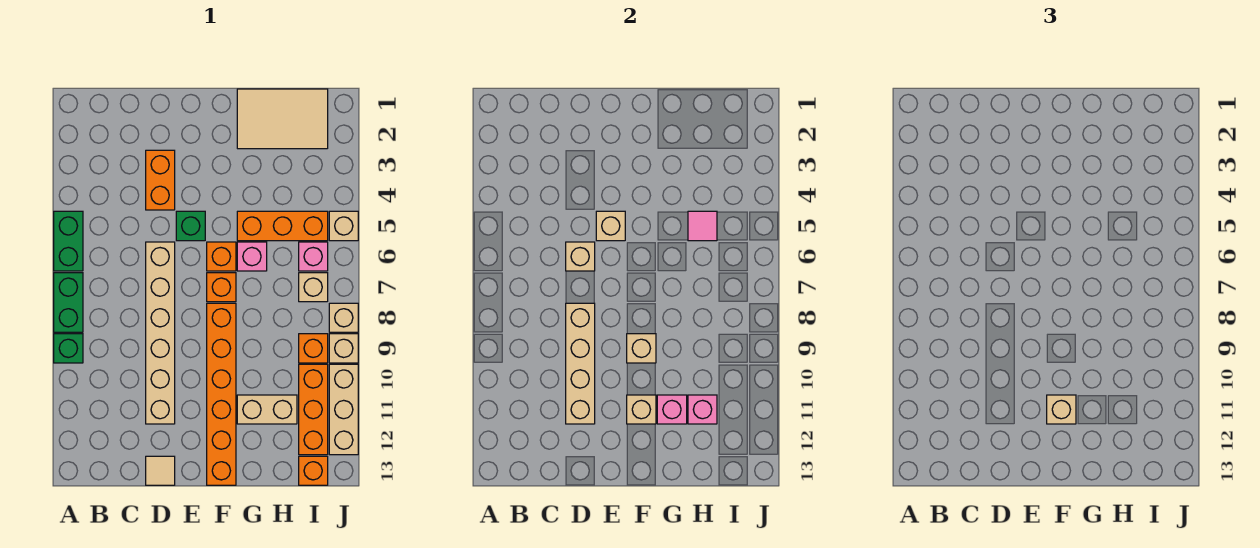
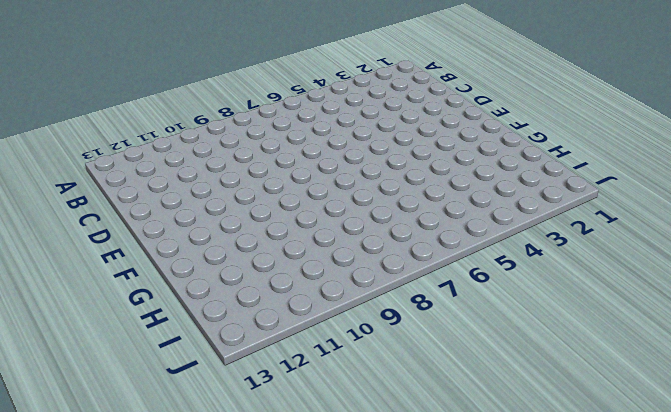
none -> green 1x2 brick [54,211,83,271]
none -> green 1x2 brick [54,273,83,332]
none -> green 1x1 brick [54,334,83,363]
none -> orange 1x2 brick [146,150,175,210]

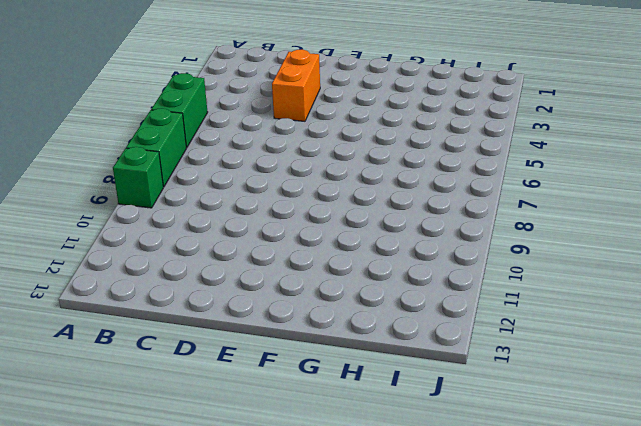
none -> tan 1x6 brick [146,242,175,424]
none -> tan 1x1 tile [146,456,175,485]
none -> green 1x1 brick [176,211,205,241]
none -> orange 1x1 brick [207,242,236,271]

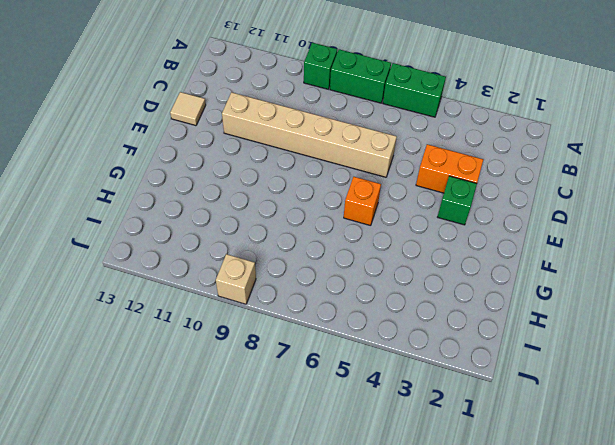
green 1x1 brick [438,176,477,225] -> green 1x1 brick moved to [176,211,205,241]
none -> orange 1x1 brick [207,273,236,302]
none -> orange 1x6 brick [207,303,236,485]
none -> tan 2x3 tile [237,89,328,149]
none -> orange 1x3 brick [237,211,328,241]

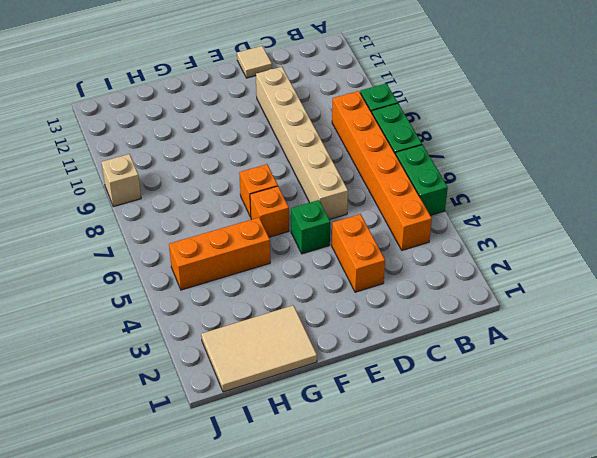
orange 1x6 brick [332,91,432,250] -> orange 1x6 brick moved to [207,303,236,485]
none -> pink 1x1 brick [237,242,267,271]
none -> tan 1x2 brick [237,395,297,424]
none -> pink 1x1 brick [299,242,328,271]
none -> tan 1x1 brick [299,273,328,302]

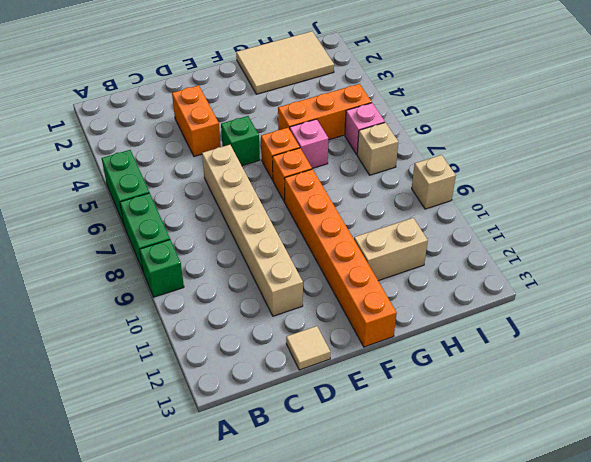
none -> orange 1x1 brick [299,334,328,363]
none -> orange 1x3 brick [299,364,328,455]
none -> orange 1x1 brick [299,456,328,485]
none -> tan 1x1 brick [329,211,358,241]

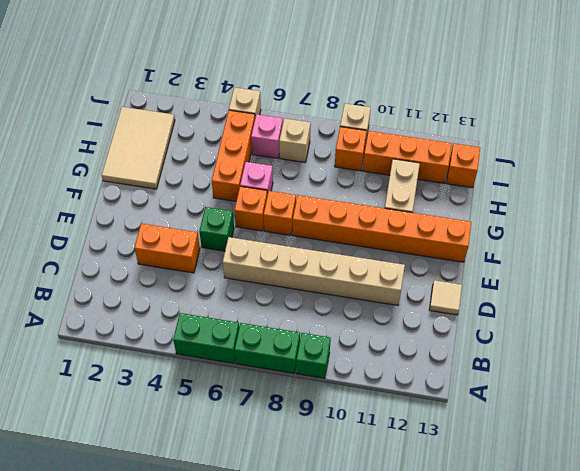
none -> tan 1x1 brick [329,303,358,332]
none -> tan 1x3 brick [329,364,358,455]
none -> tan 1x1 brick [566,242,595,271]
none -> tan 1x4 brick [566,303,595,424]

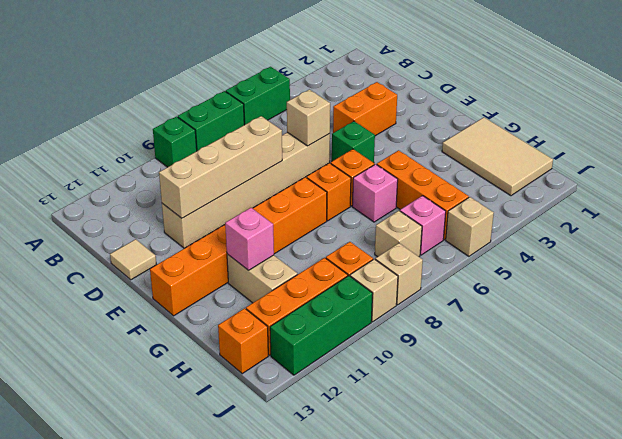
green 1x3 brick [270,276,373,375] -> tan 1x3 brick [329,364,358,455]
none -> tan 1x1 brick [596,211,625,241]
none -> tan 1x1 brick [627,334,656,363]
none -> tan 1x1 brick [627,395,656,424]
none -> pink 1x1 tile [688,211,717,241]

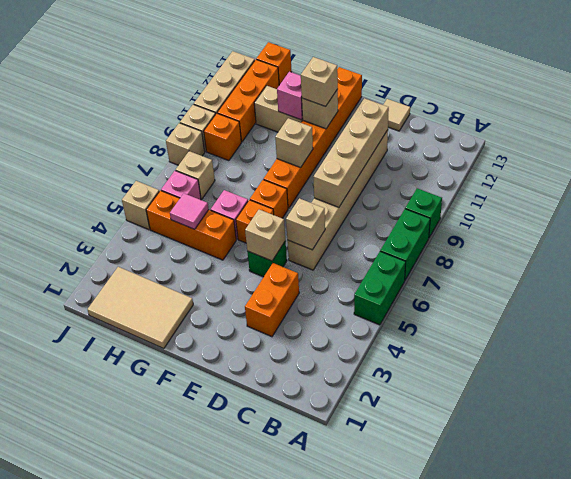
none -> pink 1x1 brick [688,395,717,424]

